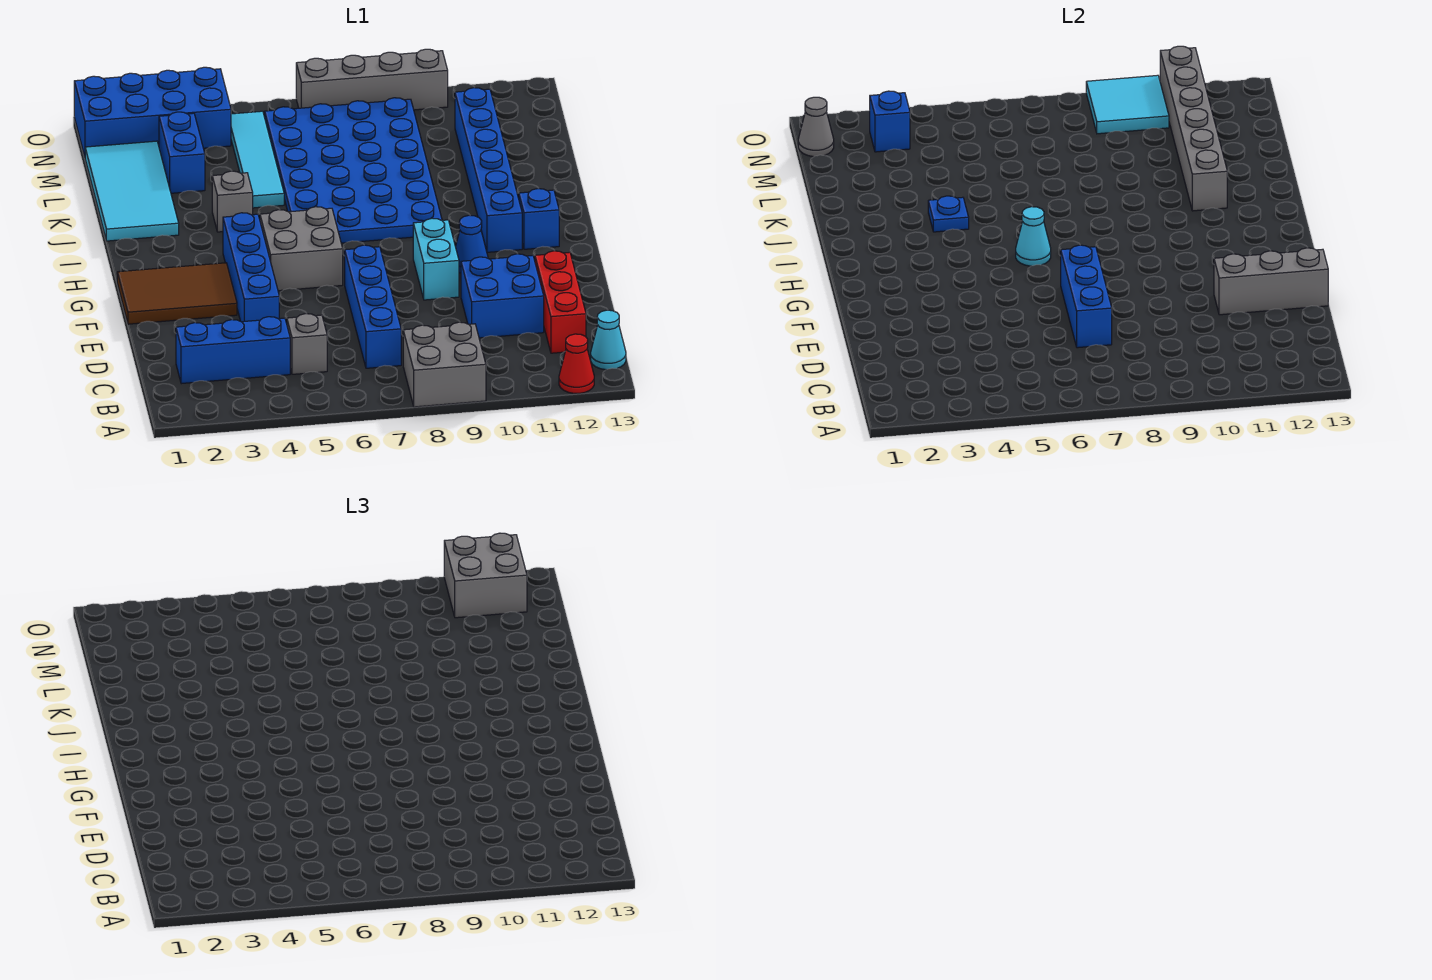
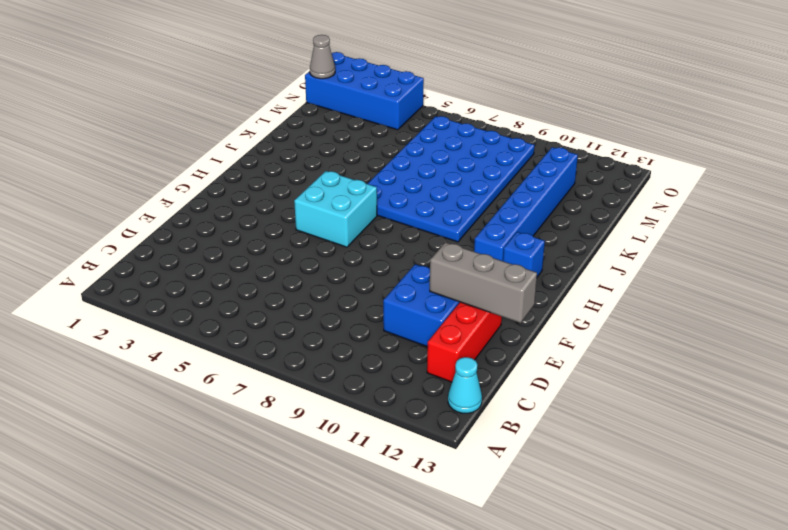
cyan 2x2 brick [294,171,377,247] -> grey 2x2 brick [260,207,343,291]
none -> grey 2x2 brick [403,322,486,407]
none -> red 1x1 cone [559,334,594,393]
none -> blue 1x3 brick [176,317,290,384]
none -> grey 1x1 brick [287,314,327,374]

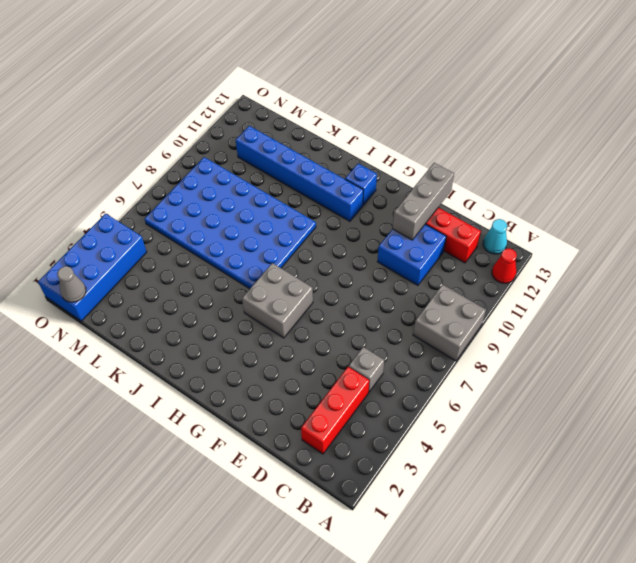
red 1x3 brick [301,367,369,454] -> blue 1x3 brick [176,317,290,384]
none -> blue 1x4 brick [345,245,401,368]
none -> blue 1x4 brick [223,213,279,322]
none -> brown 2x3 tile [117,263,237,324]
none -> cyan 1x2 brick [413,218,459,300]

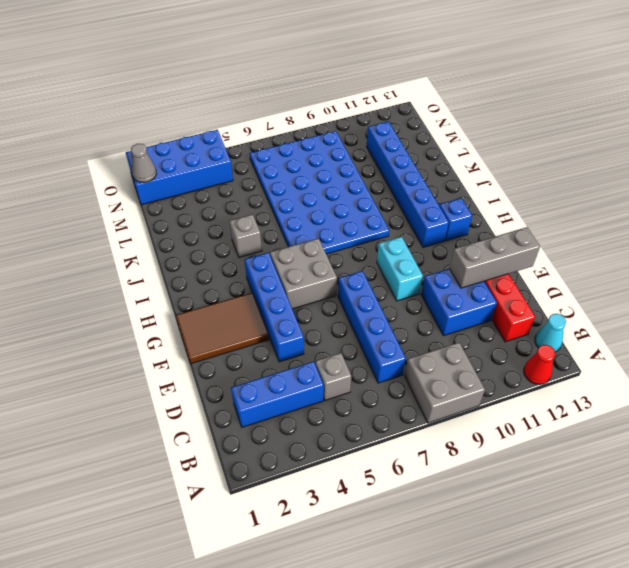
none -> blue 1x1 cone [456,215,488,273]
none -> cyan 2x4 tile [85,141,179,241]
none -> cyan 1x4 tile [231,111,284,208]
none -> blue 1x2 brick [159,112,205,193]

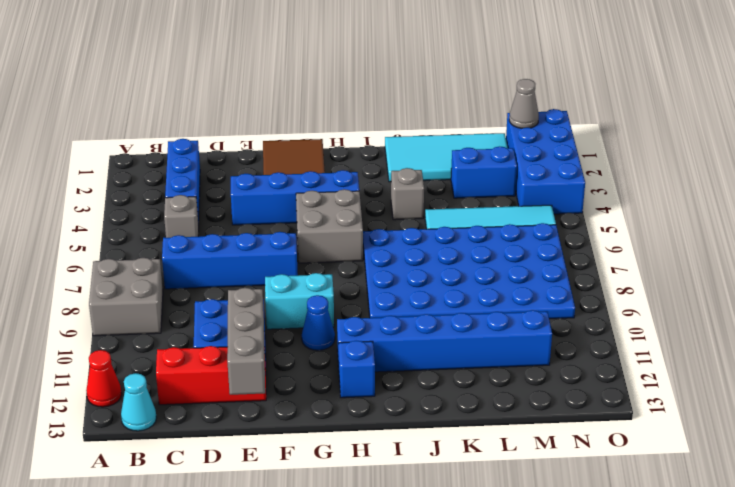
none -> grey 1x4 brick [296,49,448,110]
none -> blue 1x3 brick [1061,245,1112,348]
none -> cyan 1x1 cone [1016,207,1051,266]
none -> blue 1x1 plate [928,196,969,232]

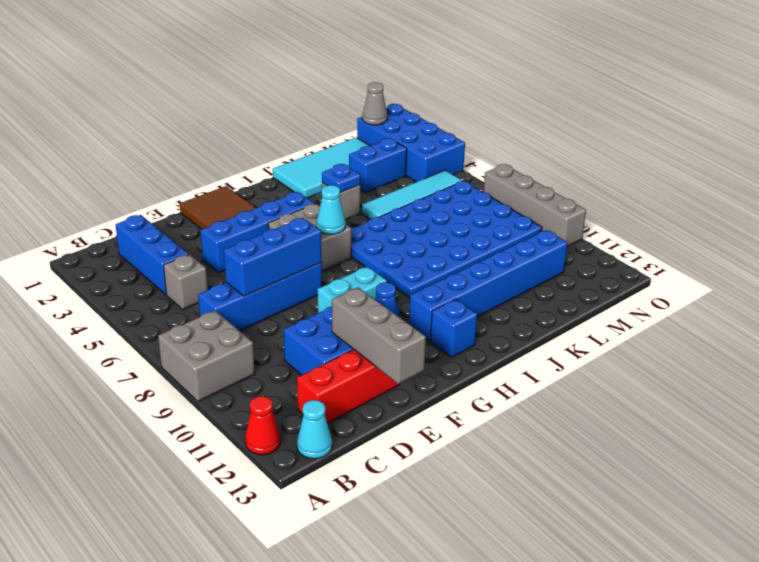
none -> grey 1x6 brick [1160,46,1227,211]
none -> blue 1x1 brick [870,91,910,152]
none -> cyan 2x2 tile [1086,75,1169,134]
none -> grey 2x2 brick [444,533,527,618]

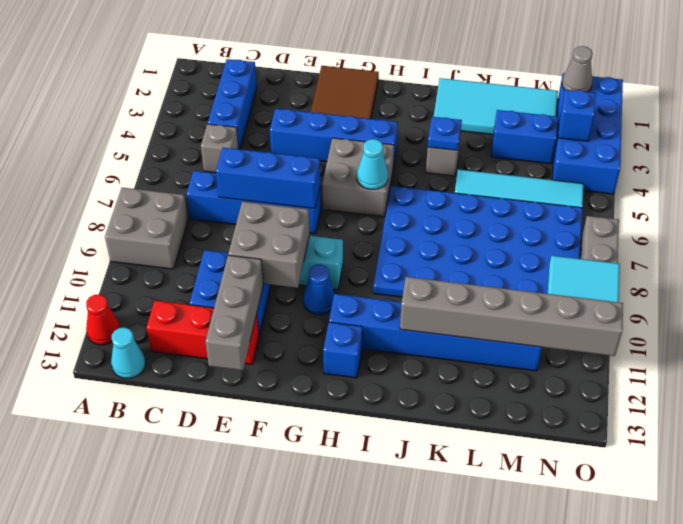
grey 2x2 brick [228,202,310,288] -> grey 2x2 brick moved to [444,533,527,618]

